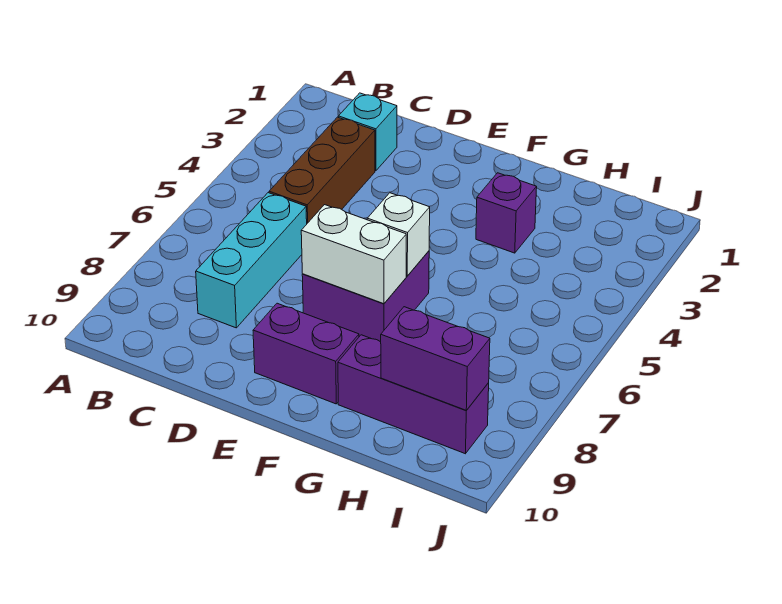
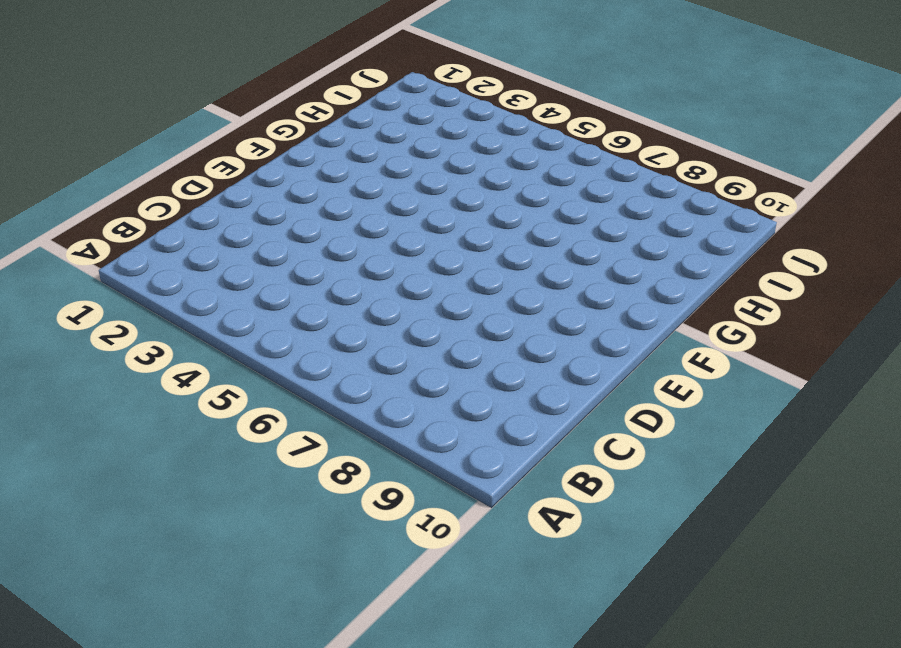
none -> cyan 1x1 brick [338,93,397,171]
none -> brown 1x3 brick [269,117,375,223]

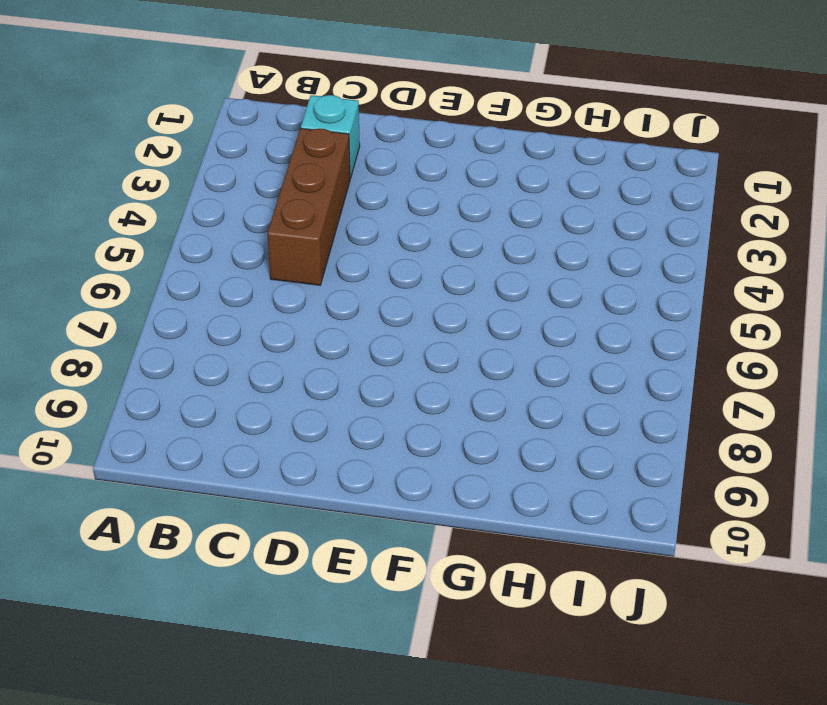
none -> cyan 1x3 brick [196,193,307,328]
none -> purple 2x2 brick [302,251,429,342]

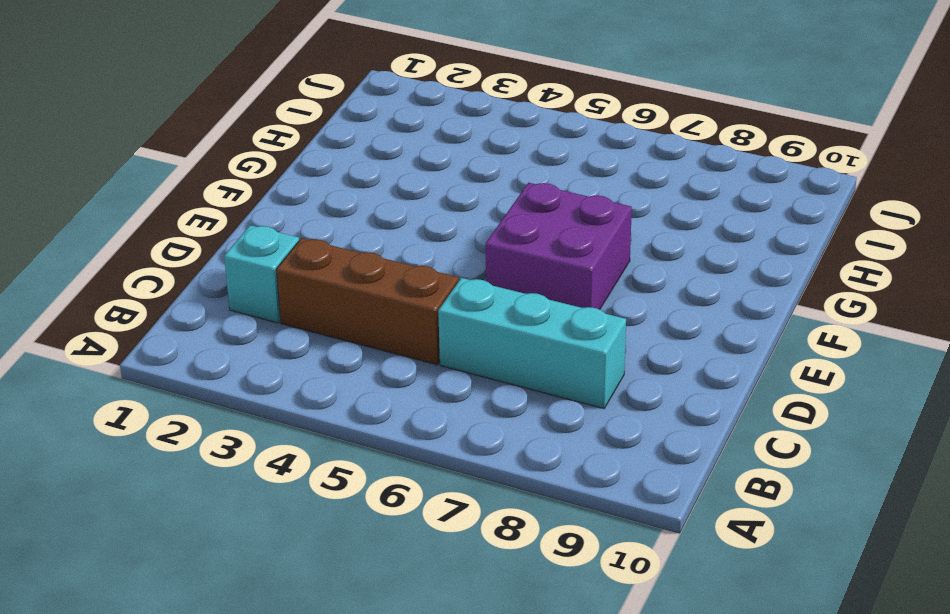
none -> purple 1x2 brick [253,303,359,404]
none -> purple 1x1 brick [476,173,537,253]

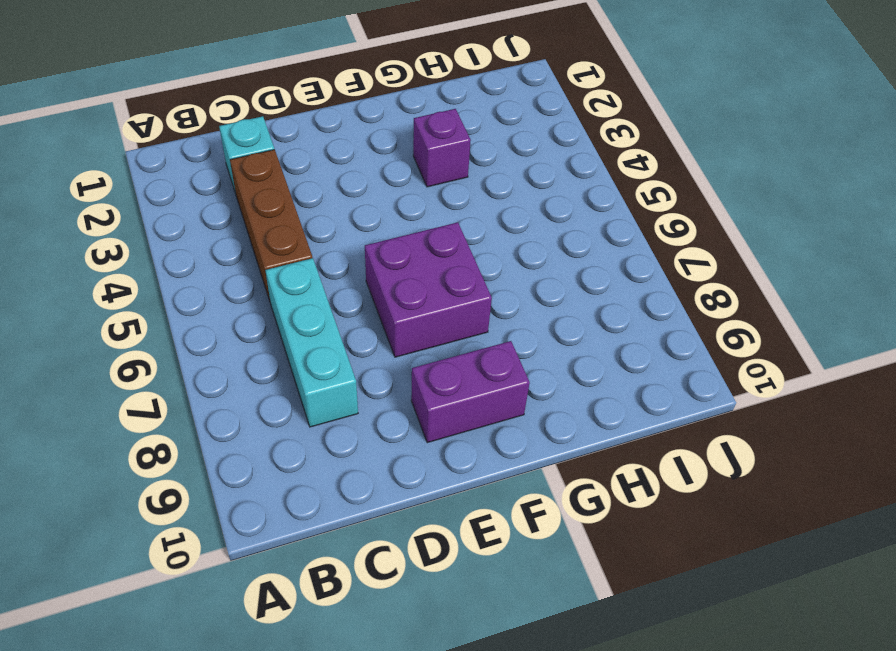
none -> purple 1x3 brick [338,335,489,454]
none -> white 1x2 brick [301,205,406,304]

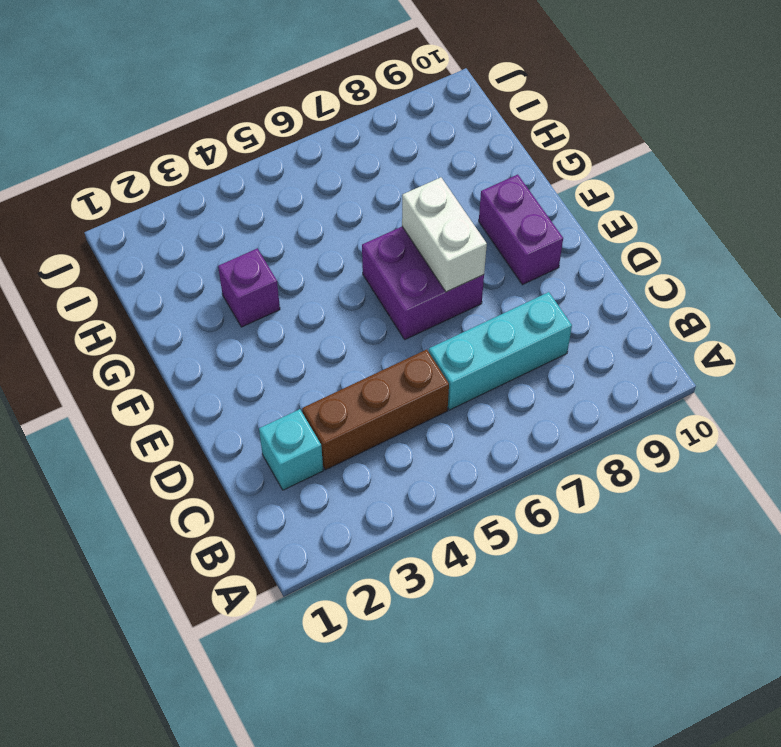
none -> purple 1x3 brick [338,335,489,454]
none -> white 1x1 brick [367,193,430,276]

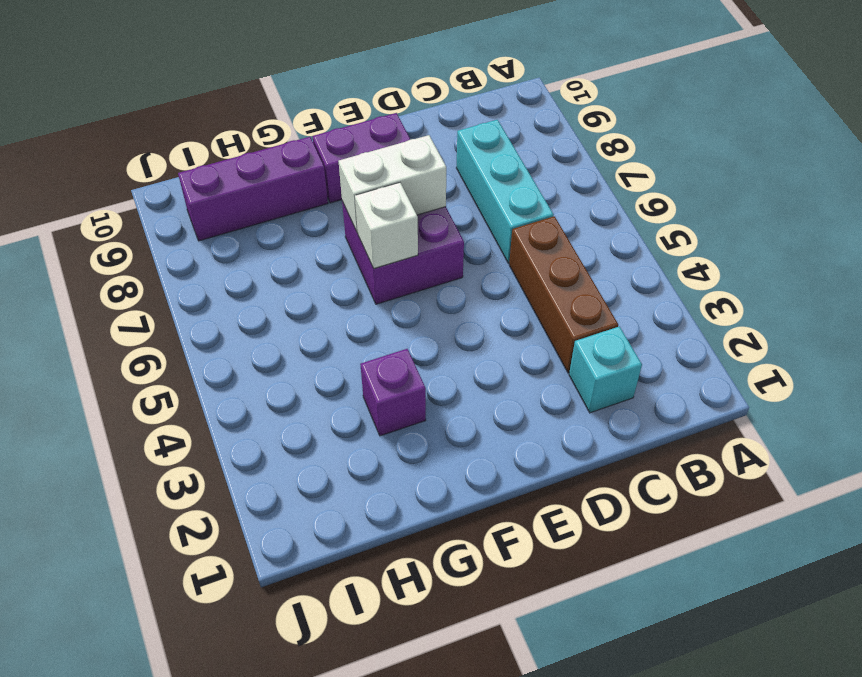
none -> purple 1x2 brick [381,307,490,410]

